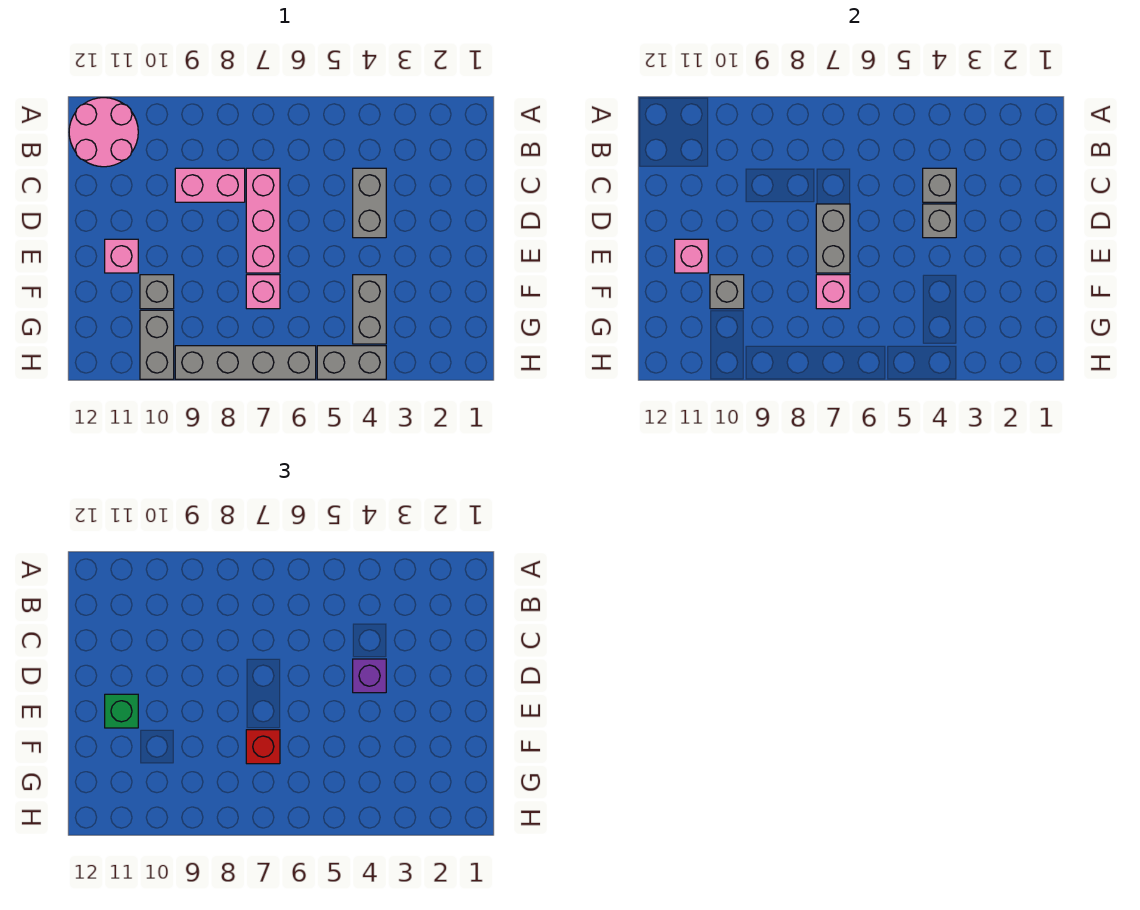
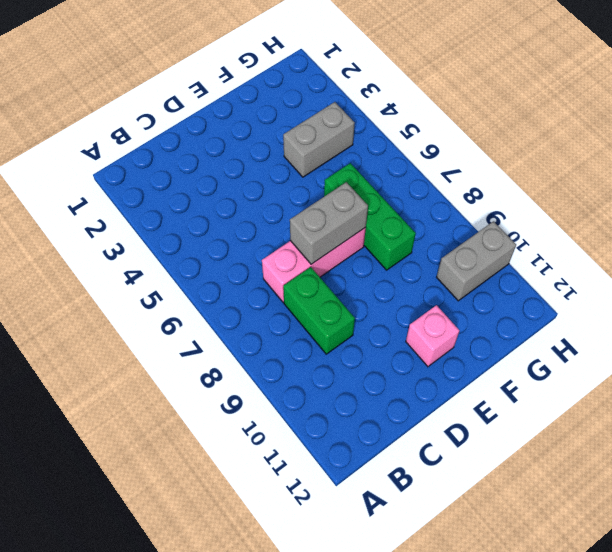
green 1x2 brick [283,267,355,354] -> pink 1x2 brick [175,168,245,202]
green 1x3 brick [324,163,416,270] -> pink 1x1 brick [246,275,280,309]
none -> pink 2x2 round brick [69,98,138,167]
none -> grey 1x2 brick [353,168,386,238]
none -> grey 1x1 brick [140,275,174,309]

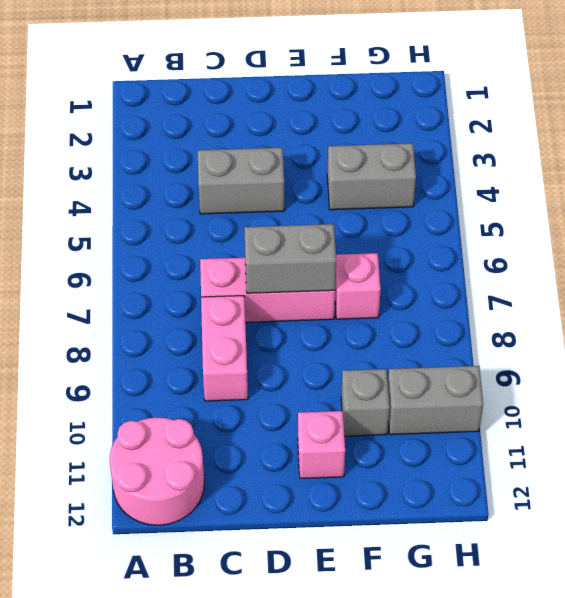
none -> grey 1x2 brick [317,346,386,379]
none -> grey 1x4 brick [175,346,316,379]
none -> grey 1x1 brick [923,168,956,202]

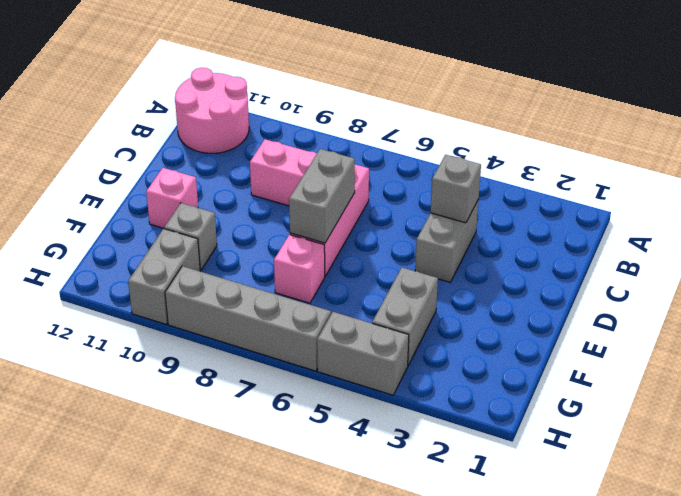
none -> grey 1x1 brick [923,204,956,238]
none -> pink 1x1 brick [675,239,708,273]
none -> pink 1x1 brick [816,275,850,309]

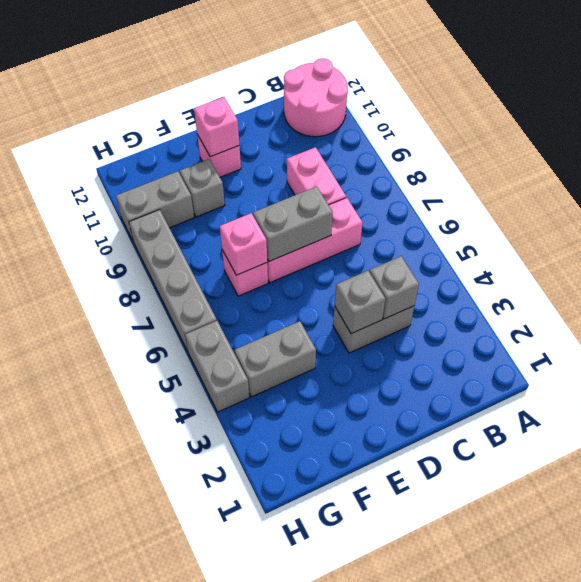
none -> grey 1x1 brick [710,275,744,309]
none -> purple 1x1 brick [353,659,386,693]
none -> green 1x1 brick [105,694,138,728]

